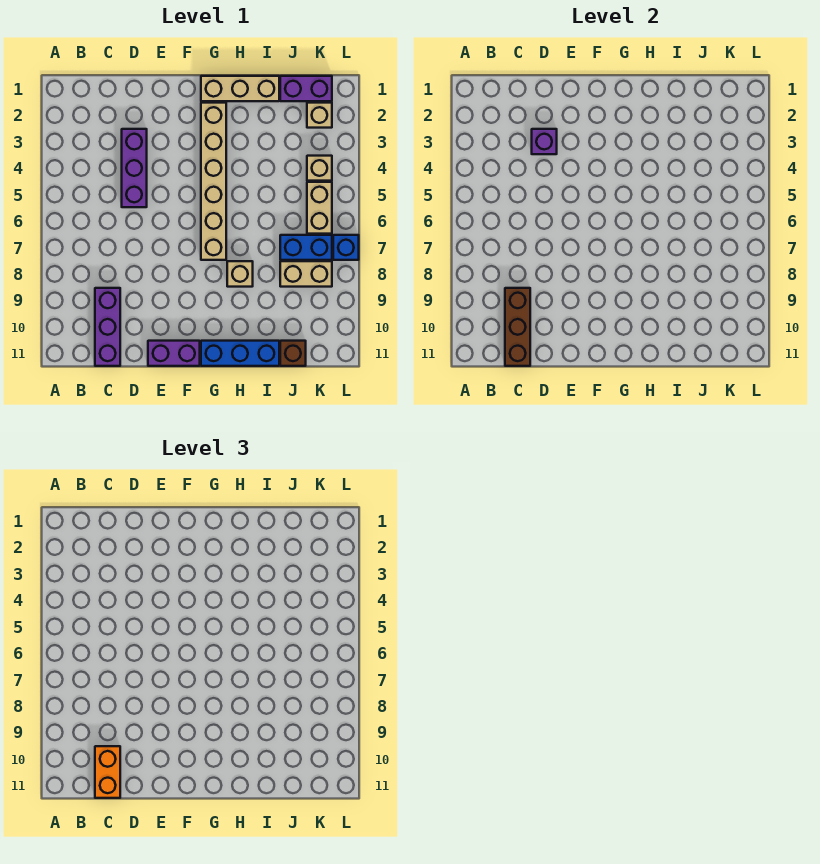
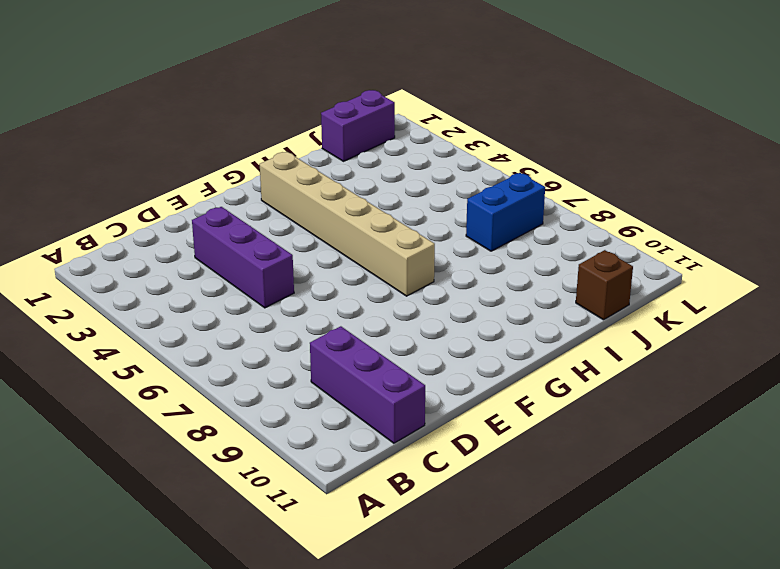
none -> purple 1x2 brick [148,341,200,366]
none -> tan 1x3 brick [201,76,279,101]
none -> blue 1x3 brick [201,341,279,366]

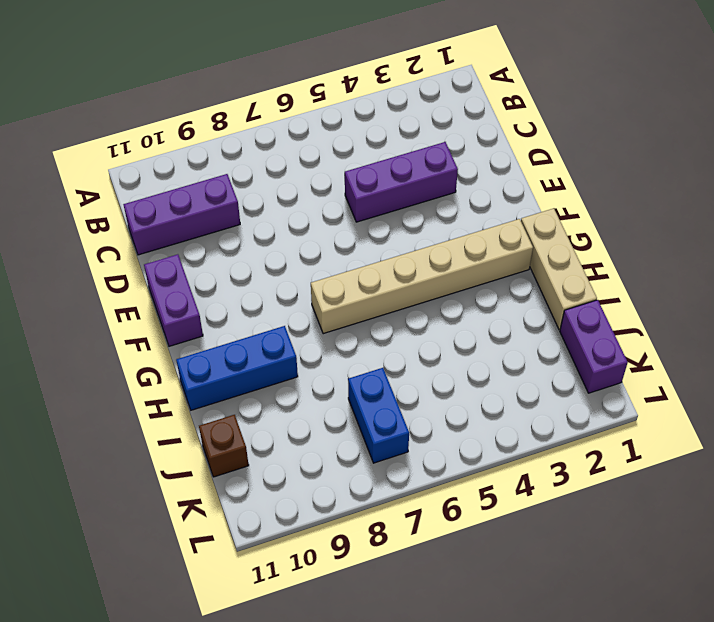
blue 1x3 brick [176,326,298,410] -> blue 1x3 brick turned to [201,341,279,366]
none -> tan 1x1 brick [227,261,253,287]
none -> tan 1x2 brick [280,261,332,287]
none -> tan 1x1 brick [307,103,332,128]

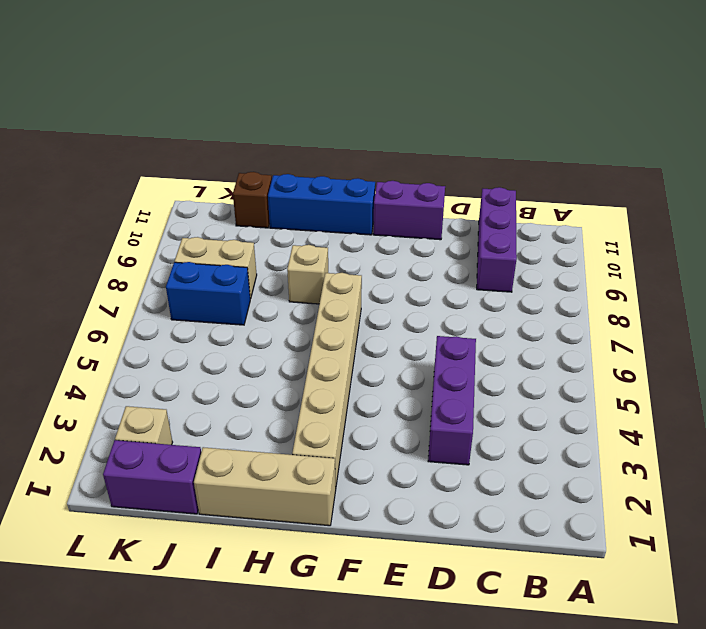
none -> tan 1x1 brick [307,156,332,181]
none -> tan 1x2 brick [307,182,332,234]
none -> blue 1x1 brick [333,235,359,260]

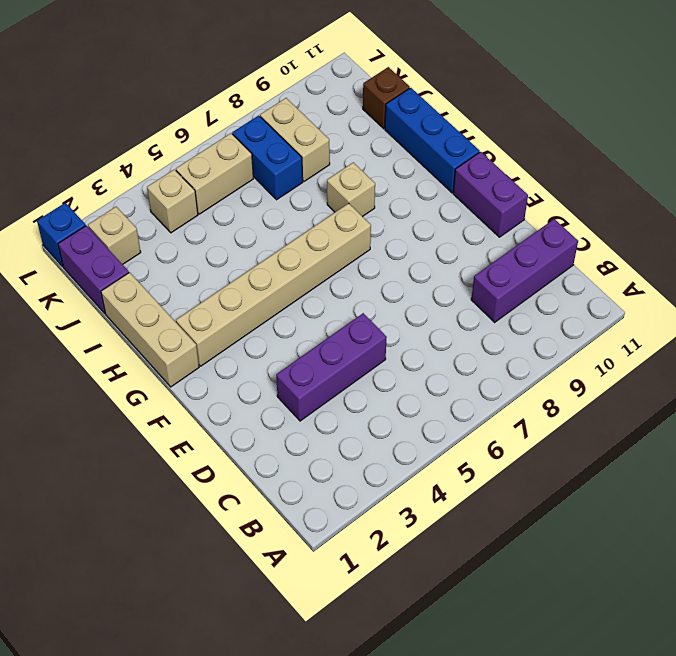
blue 1x1 brick [37,203,86,267] -> blue 1x1 brick moved to [333,235,359,260]
none -> brown 1x3 brick [505,288,530,366]
none -> purple 1x1 brick [532,129,557,154]
none -> orange 1x2 brick [95,746,120,798]

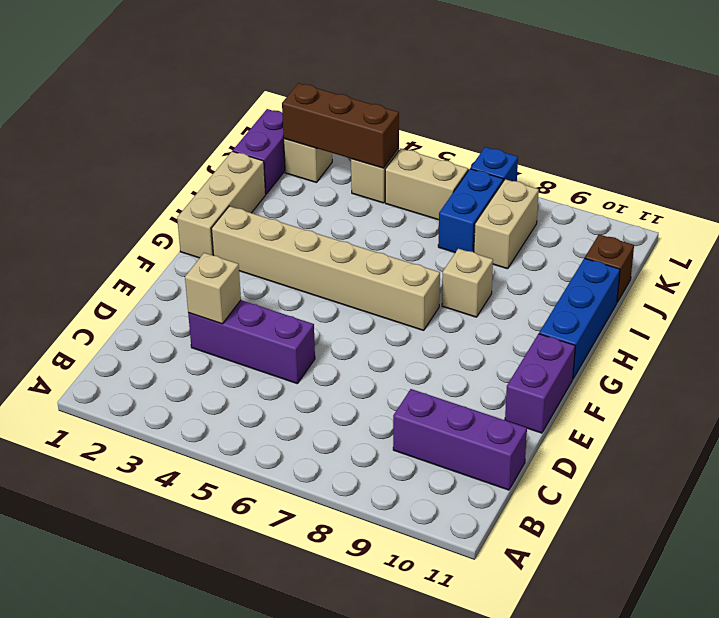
tan 1x1 brick [185,253,241,324] -> purple 1x1 brick [532,129,557,154]
brown 1x3 brick [282,83,399,168] -> brown 1x3 brick moved to [505,288,530,366]
none -> orange 1x2 brick [95,746,120,798]

